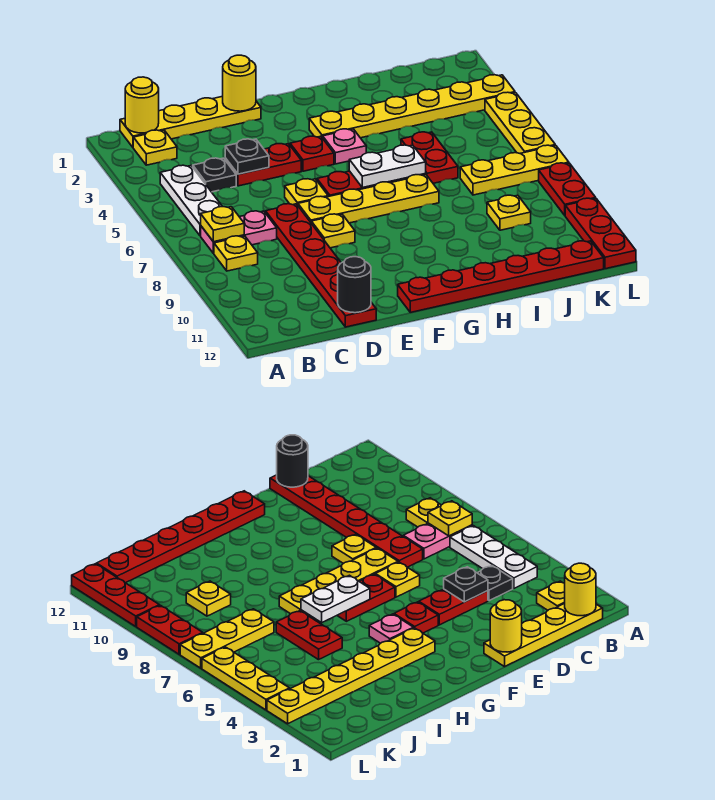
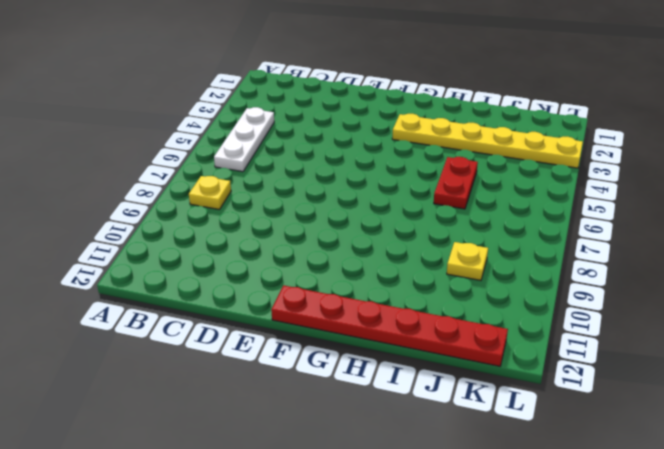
none -> yellow 1x4 plate [120,96,261,147]
none -> yellow 1x1 plate [133,130,177,165]
none -> pink 1x2 plate [201,211,277,253]

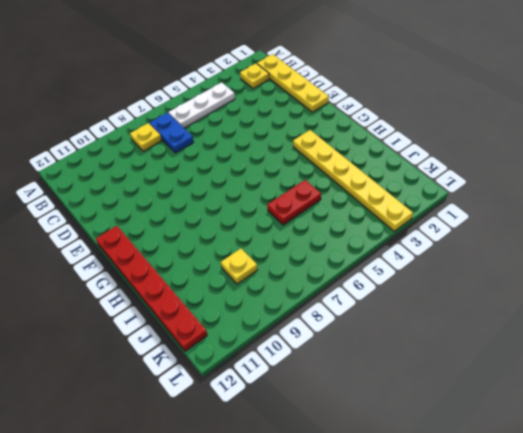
blue 1x2 plate [150,113,194,153] -> pink 1x2 plate [201,211,277,253]
none -> black 1x1 plate [193,158,236,192]
none -> red 1x2 plate [225,144,301,186]
none -> red 1x6 plate [266,204,376,327]

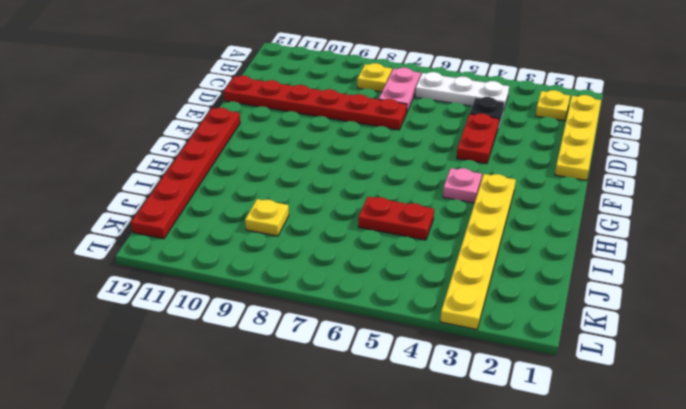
none -> yellow 1x1 plate [285,179,328,205]
none -> yellow 1x4 plate [298,175,439,223]
none -> yellow 1x1 plate [311,214,355,248]

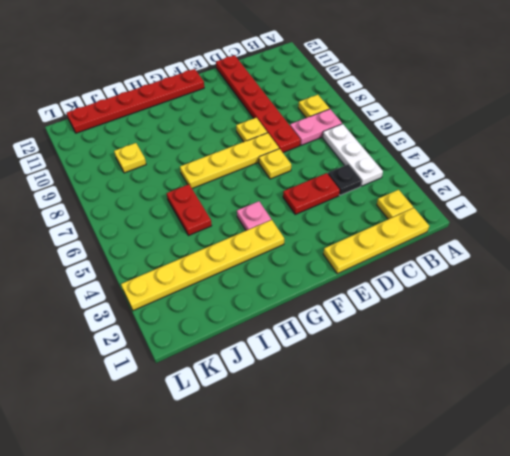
none -> red 1x1 plate [290,136,334,171]
none -> red 1x2 plate [317,171,393,197]
none -> yellow 1x3 plate [460,145,569,195]

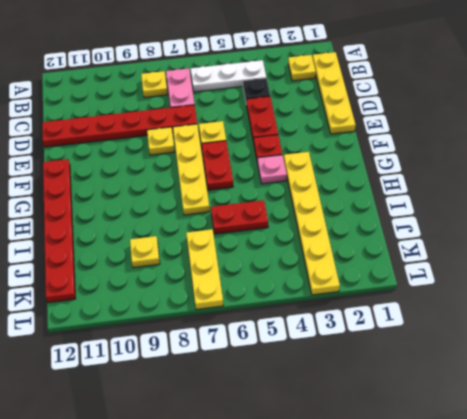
none -> yellow 1x3 plate [485,92,555,153]
none -> red 1x2 plate [539,163,596,215]
none -> red 1x3 plate [565,198,636,269]

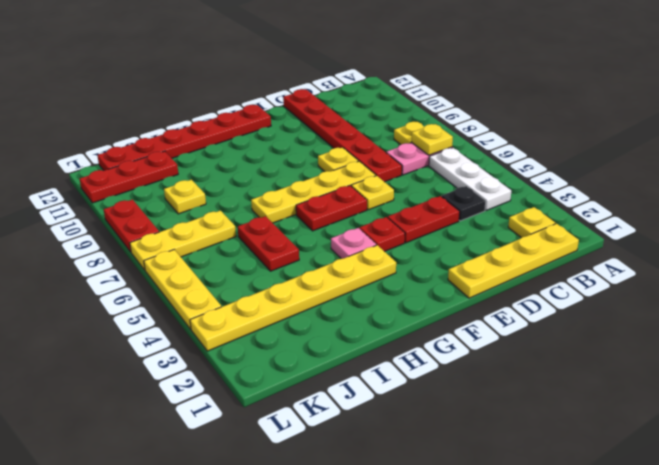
red 1x3 plate [80,151,178,203] -> red 1x3 plate turned to [565,198,636,269]
none -> yellow 1x1 round brick [125,77,159,133]
none -> black 1x1 plate [225,139,269,174]
none -> black 1x1 round brick [338,257,371,313]

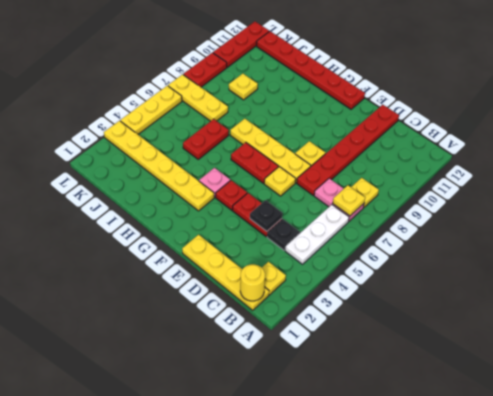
none -> black 1x1 round brick [338,257,371,313]
none -> yellow 1x1 round brick [223,55,256,111]
none -> white 1x2 plate [349,145,426,188]

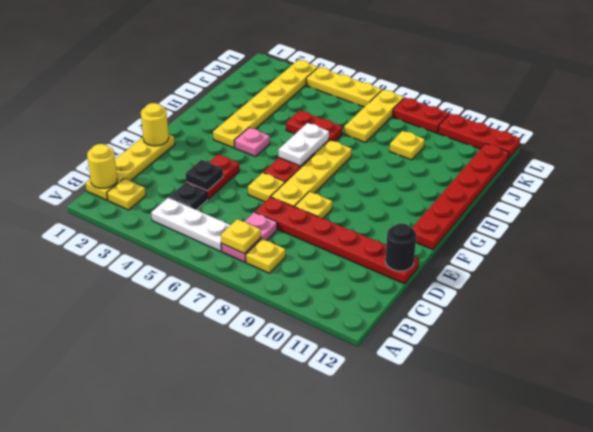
none -> red 1x1 plate [290,136,334,171]

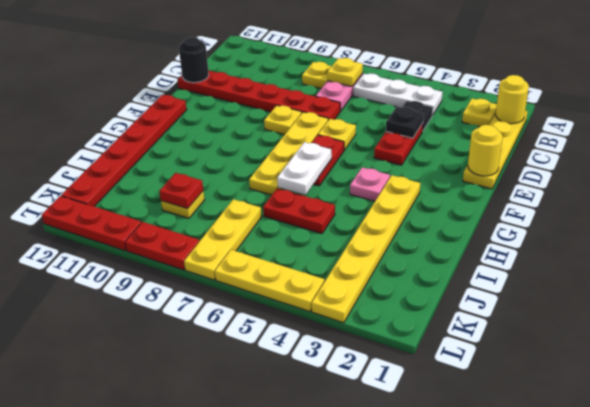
red 1x1 plate [159,173,203,209] -> red 1x1 plate moved to [290,136,334,171]

